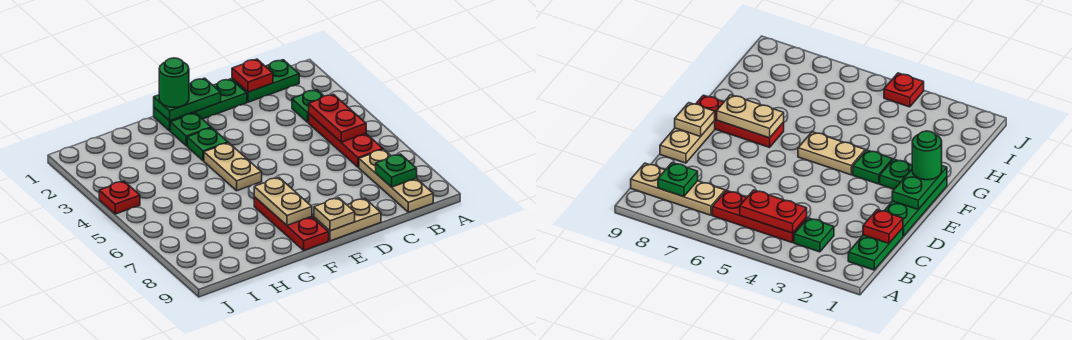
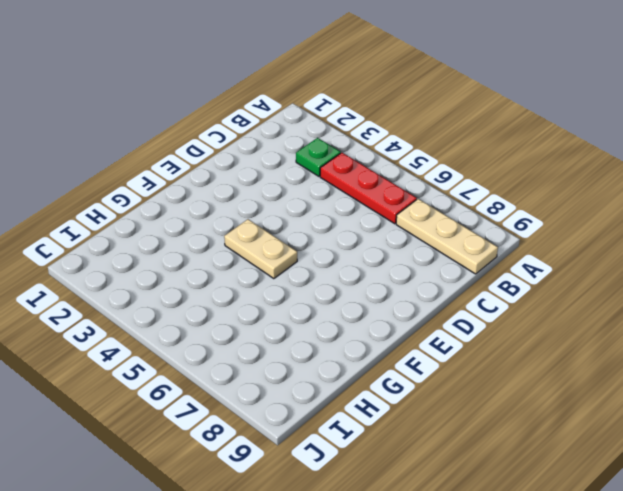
none -> green 1x2 plate [232,60,299,102]
none -> green 1x3 plate [154,79,247,131]
none -> tan 1x2 plate [314,199,381,241]

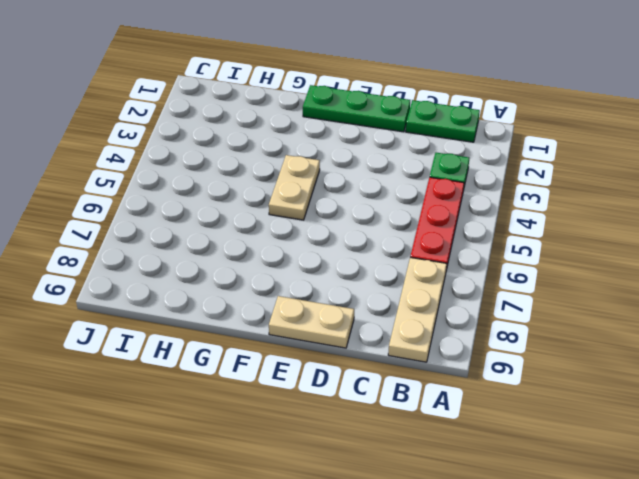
none -> green 1x1 plate [170,113,211,146]
none -> green 1x1 plate [187,128,228,161]
none -> red 1x3 plate [254,197,329,250]

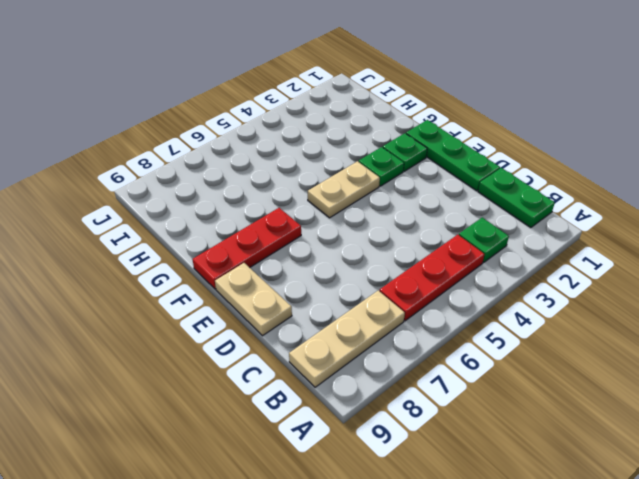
none -> red 1x1 plate [99,181,140,214]
none -> red 1x2 plate [309,94,366,142]
none -> green 1x1 plate [376,154,417,187]

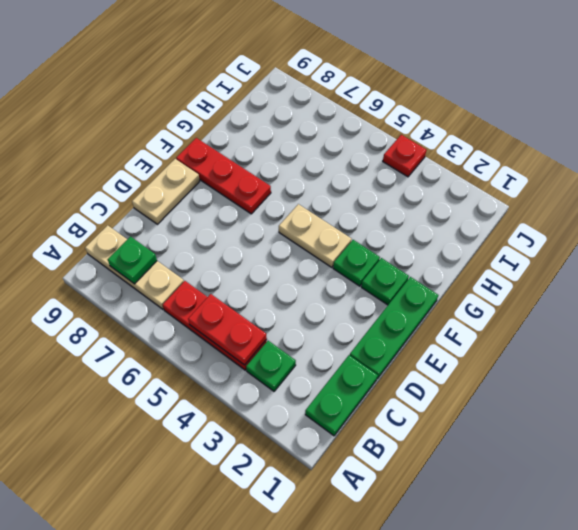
none -> red 1x1 plate [232,59,273,92]
none -> green 1x2 plate [154,78,221,121]
none -> tan 1x1 plate [314,198,355,231]

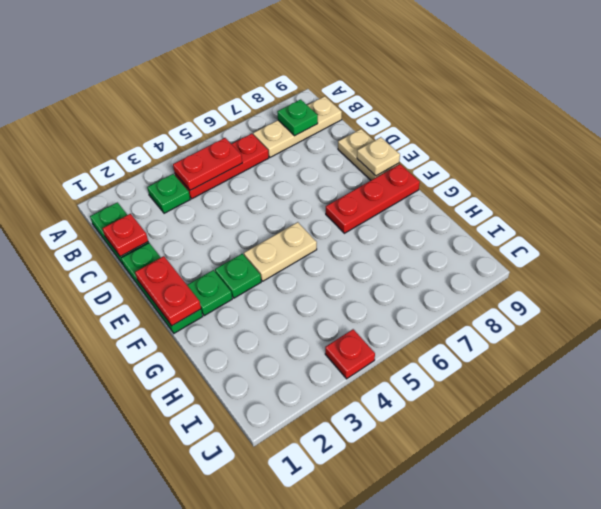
red 1x2 plate [135,256,201,326] -> green 1x2 plate [154,78,221,121]
none -> tan 1x2 plate [254,178,312,225]
none -> green 1x1 round brick [159,58,189,107]

